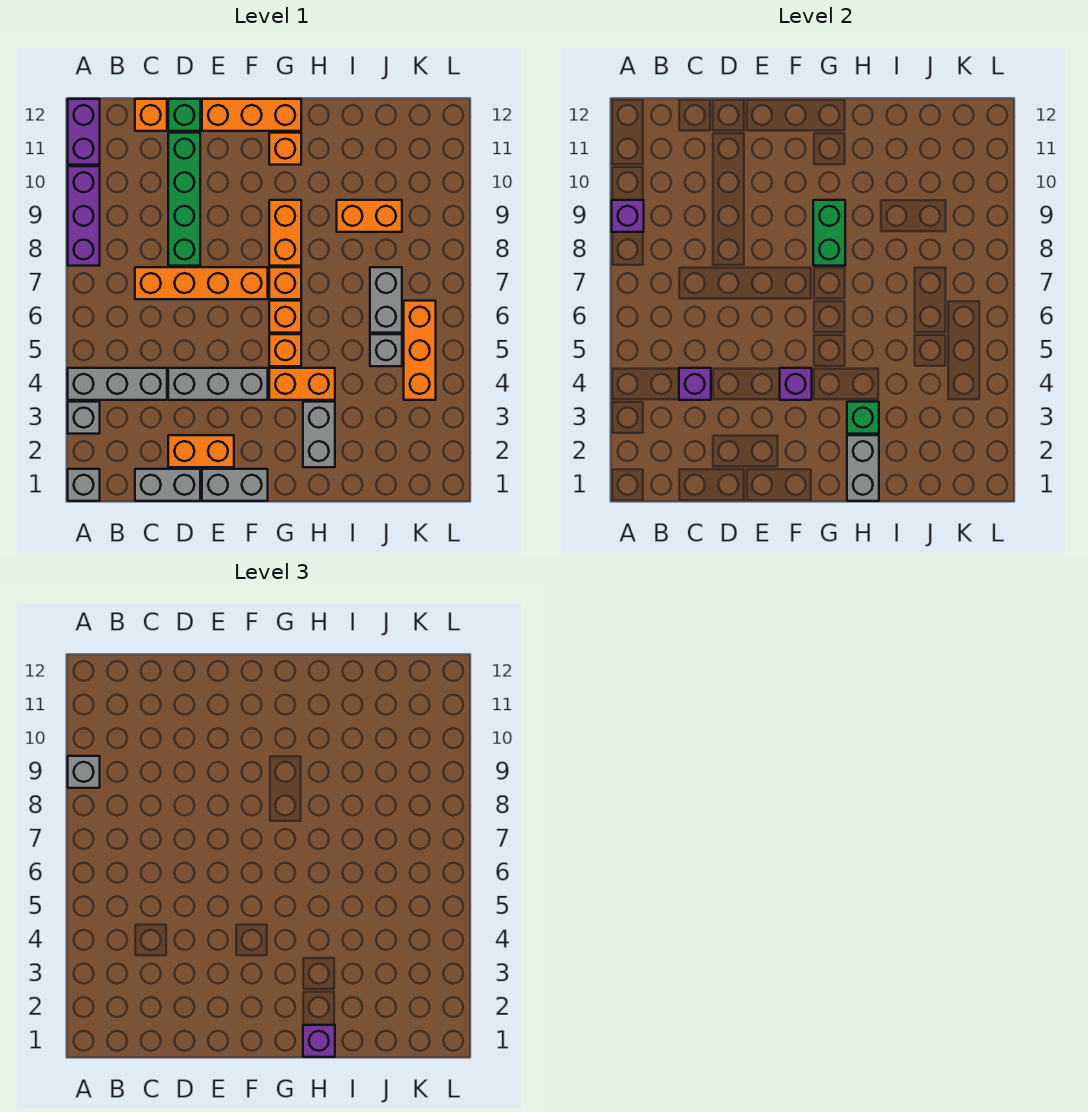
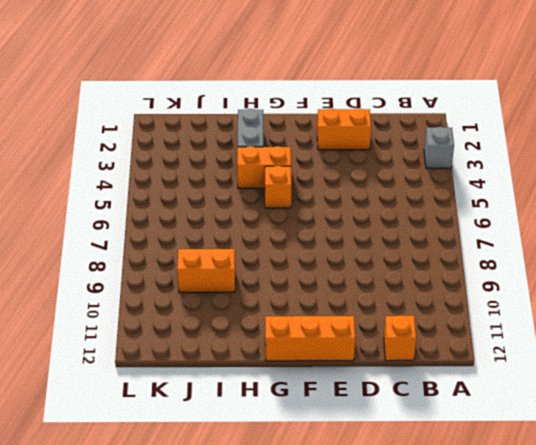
none -> grey 1x1 brick [68,469,100,501]
none -> grey 1x3 brick [68,368,167,400]
none -> purple 1x3 brick [68,166,100,266]
none -> purple 1x2 brick [68,99,100,165]

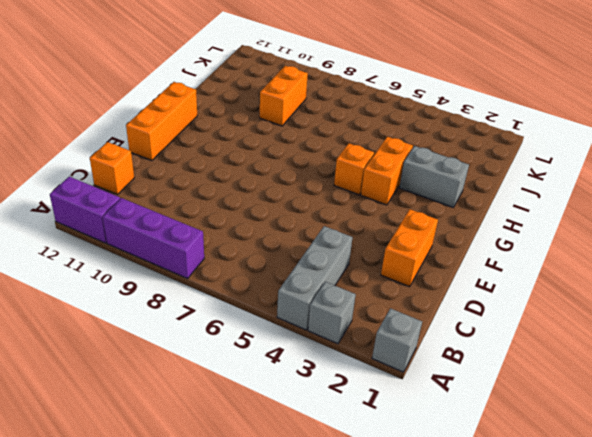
none -> grey 1x2 brick [135,469,200,501]
none -> orange 1x4 brick [135,267,268,299]
none -> grey 1x3 brick [168,368,268,400]
none -> green 1x4 brick [168,133,200,266]

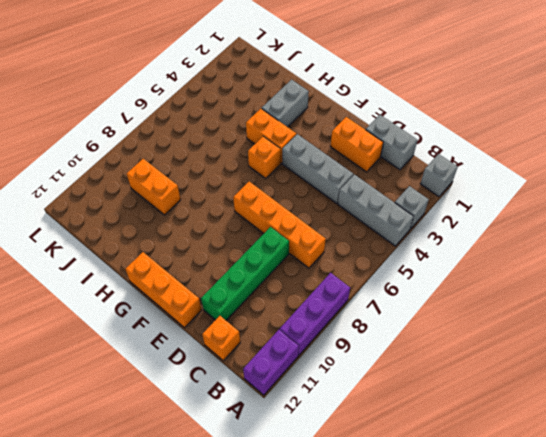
none -> green 1x1 brick [168,99,200,131]
none -> grey 1x2 brick [202,469,268,501]
none -> orange 1x1 brick [269,301,301,333]
none -> orange 1x1 brick [269,267,301,299]

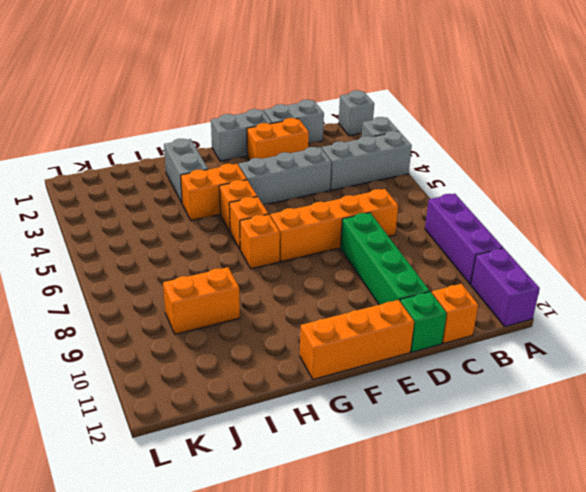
none -> orange 1x2 brick [269,200,301,266]
none -> orange 1x1 brick [269,133,301,165]
none -> grey 1x1 brick [370,334,402,366]
none -> grey 1x2 brick [370,267,402,333]

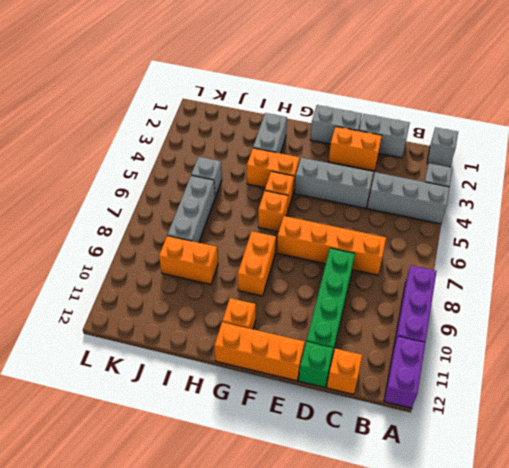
grey 1x3 brick [167,175,215,243] -> grey 1x2 brick [370,267,402,333]
none -> orange 1x1 brick [269,267,301,299]
none -> orange 1x3 brick [404,301,436,400]
none -> purple 1x1 brick [612,200,644,232]
none -> purple 1x1 brick [679,368,711,400]

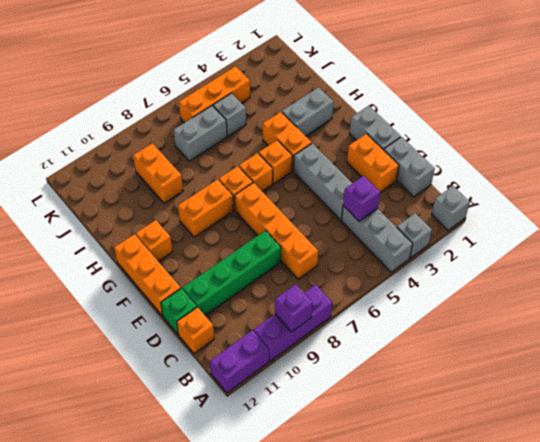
none -> purple 1x1 brick [780,368,812,400]
none -> green 1x2 brick [813,200,845,266]
none -> grey 1x2 brick [847,435,879,501]
none -> green 1x1 brick [847,402,879,434]

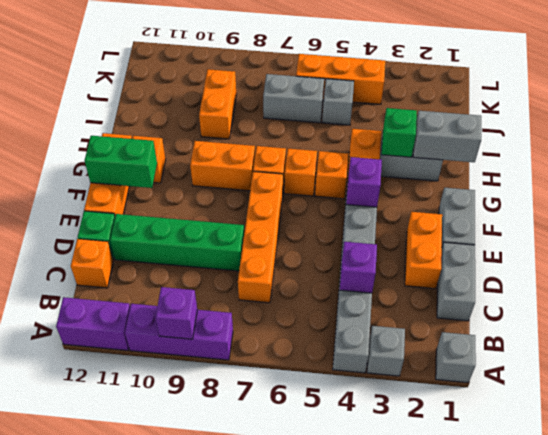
green 1x2 brick [85,136,157,188] -> green 1x2 brick moved to [813,200,845,266]
none -> grey 1x1 brick [68,756,100,788]
none -> purple 1x1 brick [303,1025,335,1057]

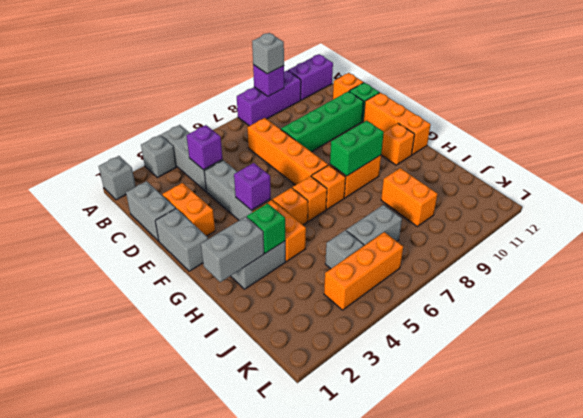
none -> purple 1x1 brick [303,1025,335,1057]

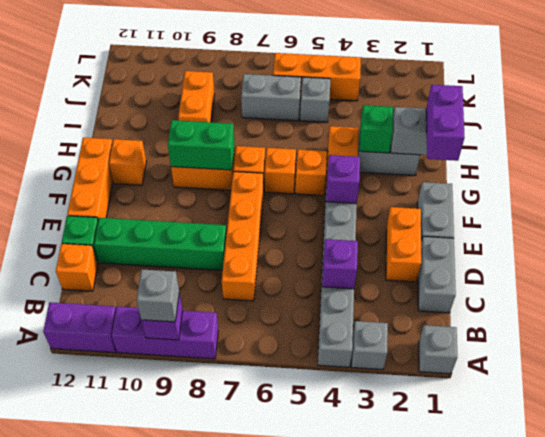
purple 1x2 brick [426,85,465,161] -> purple 1x1 brick [303,1025,335,1057]

